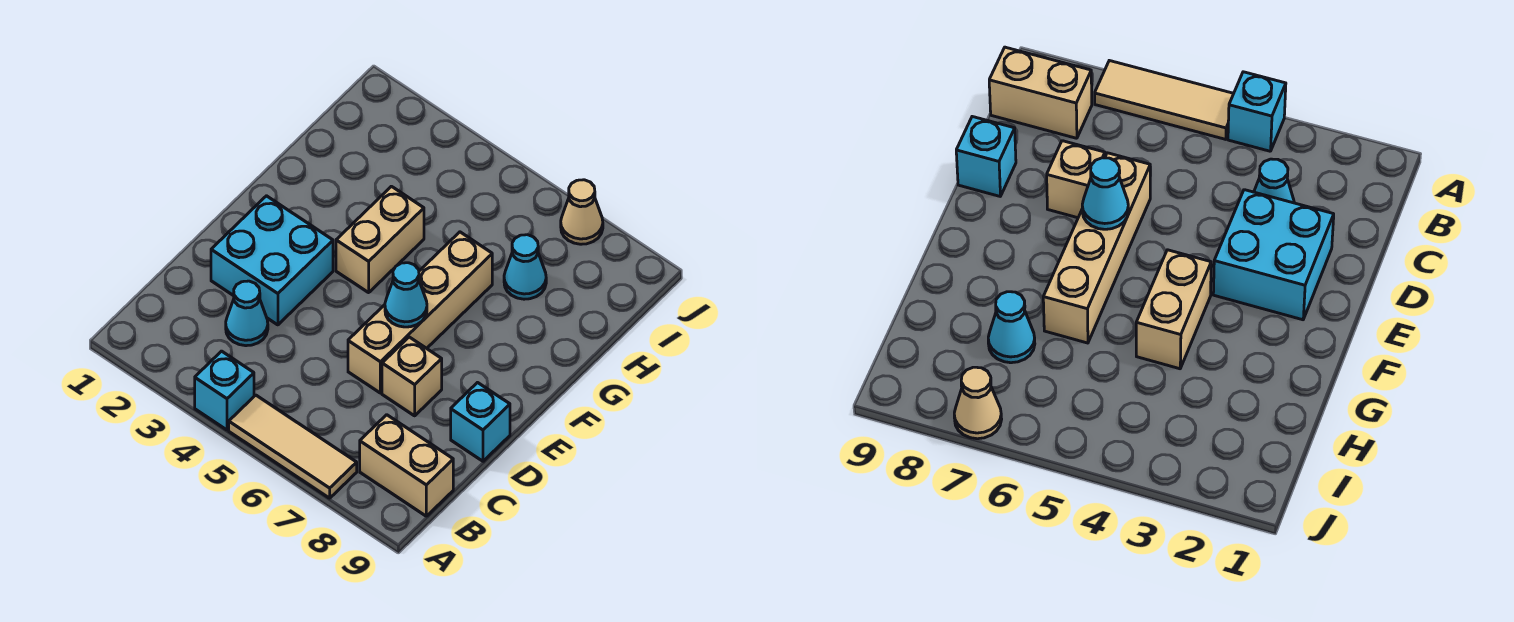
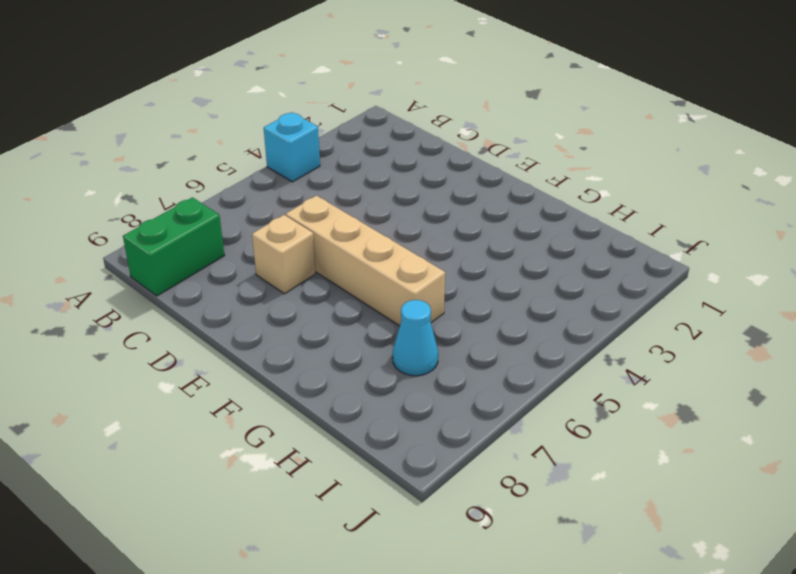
green 1x2 brick [123,197,224,296] -> tan 1x2 brick [360,415,453,516]
none -> tan 1x3 tile [229,395,357,498]
none -> cyan 1x1 cone [226,281,268,346]
none -> cyan 2x2 brick [211,196,333,325]

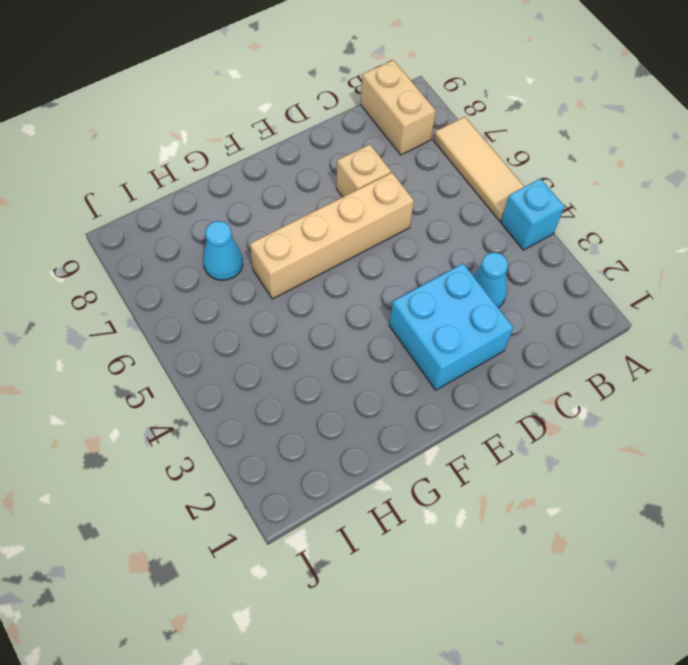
none -> cyan 1x1 brick [451,383,510,461]
none -> tan 1x2 brick [336,186,424,293]
none -> tan 1x1 cone [561,180,603,244]

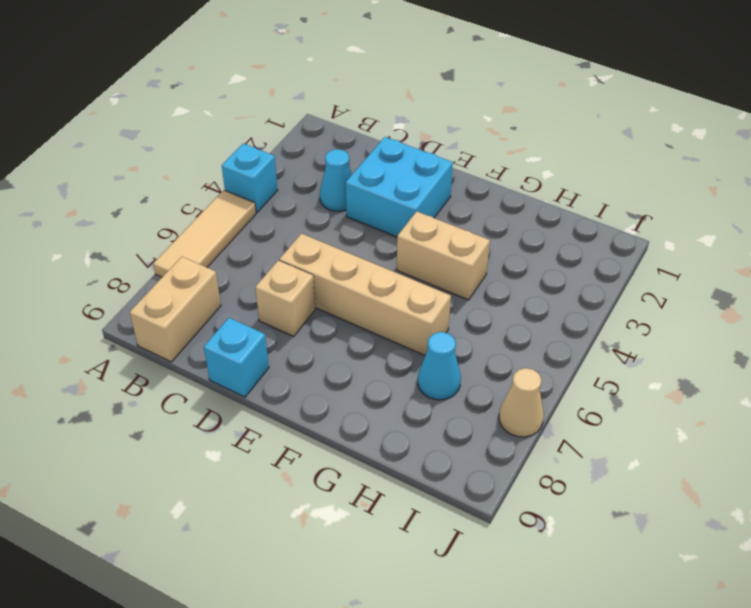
none -> cyan 1x1 cone [385,263,427,327]

